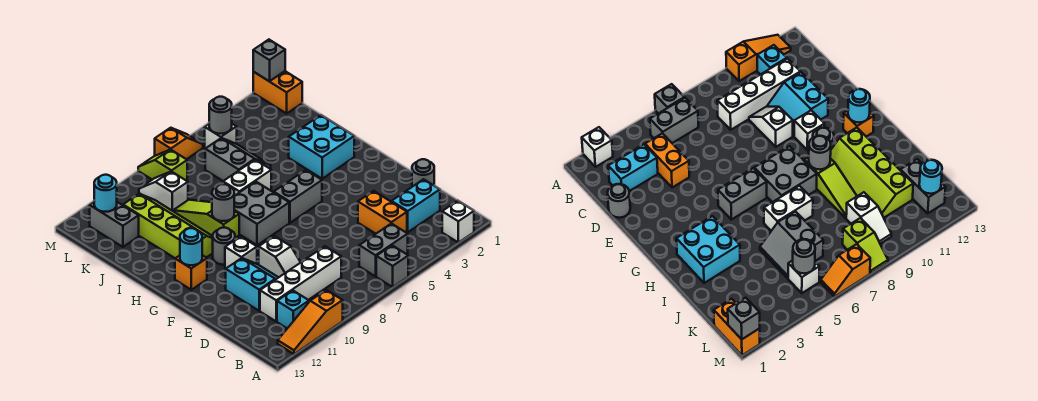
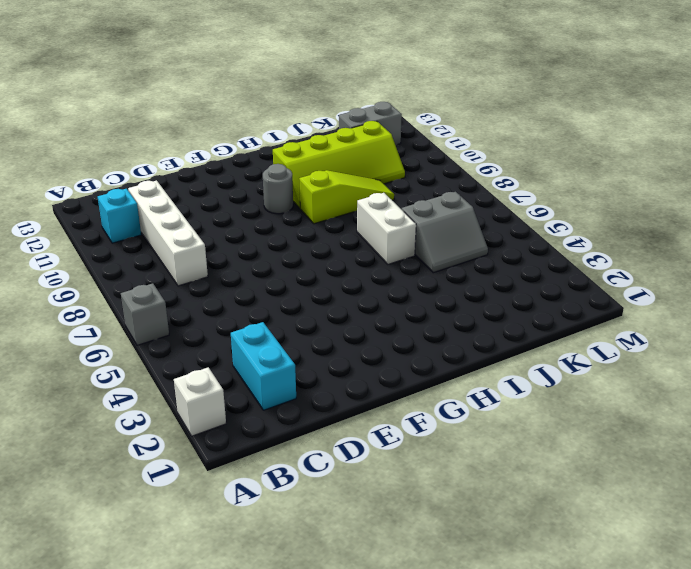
none -> orange 1x3 slope [278,290,343,354]
none -> grey 1x2 brick [359,223,408,276]
none -> orange 1x2 brick [358,191,407,234]
none -> grey 1x1 round brick [412,159,434,187]

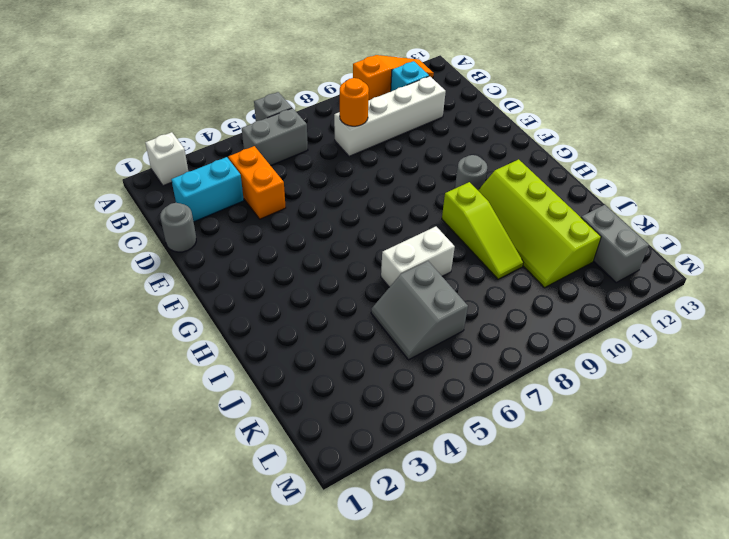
orange 1x1 round brick [339,78,369,126] -> none
none -> white 1x2 slope [259,236,301,277]
none -> cyan 2x2 slope [226,258,279,311]
none -> white 1x1 brick [225,236,257,269]
none -> grey 1x2 brick [274,170,322,223]

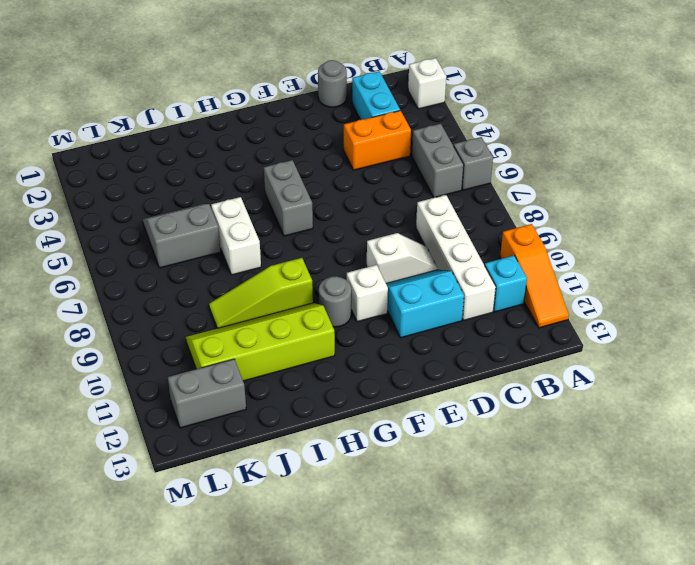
none -> grey 2x2 brick [234,182,289,245]
none -> orange 1x1 brick [175,255,207,290]
none -> cyan 2x2 brick [289,115,354,179]
none -> white 1x2 slope [139,171,188,211]

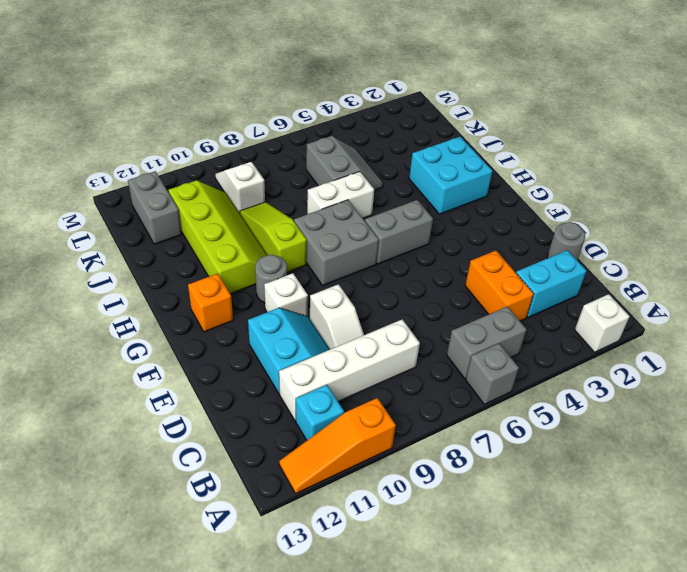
none -> orange 1x2 brick [253,71,302,113]
none -> white 1x1 brick [205,124,237,149]
none -> lime 1x2 slope [138,150,187,181]
none -> orange 1x2 slope [155,128,203,159]

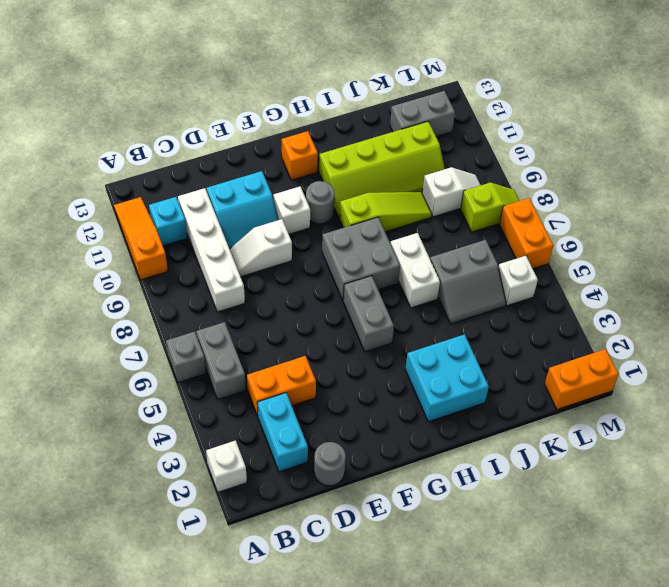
orange 1x2 brick [499,198,553,269] -> orange 1x2 slope [155,128,203,159]
none -> cyan 1x1 round brick [180,228,202,265]
none -> grey 1x1 round brick [212,184,234,221]
none -> grey 1x1 round brick [209,97,232,134]
none -> cyan 1x1 round brick [94,175,117,212]

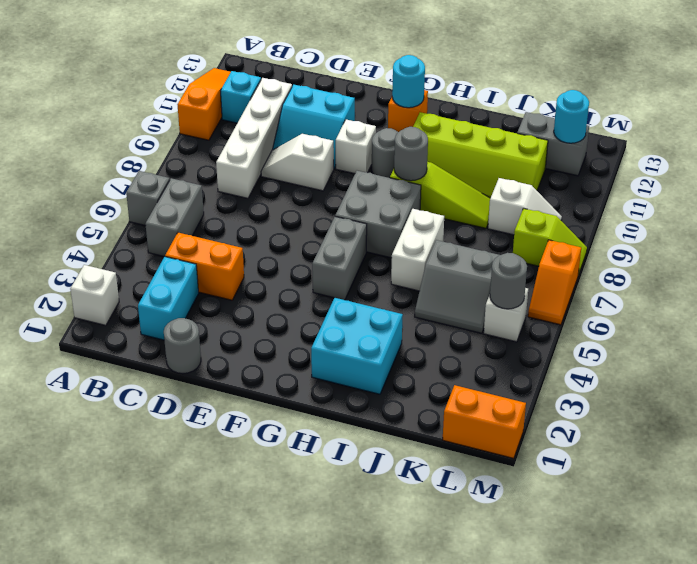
none -> grey 1x1 brick [253,40,285,81]

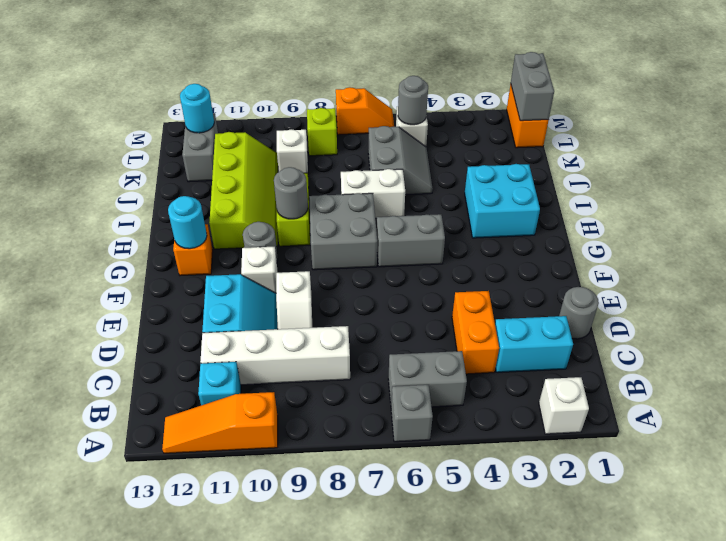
grey 1x2 brick [511,52,554,121] -> grey 1x1 brick [253,40,285,81]

